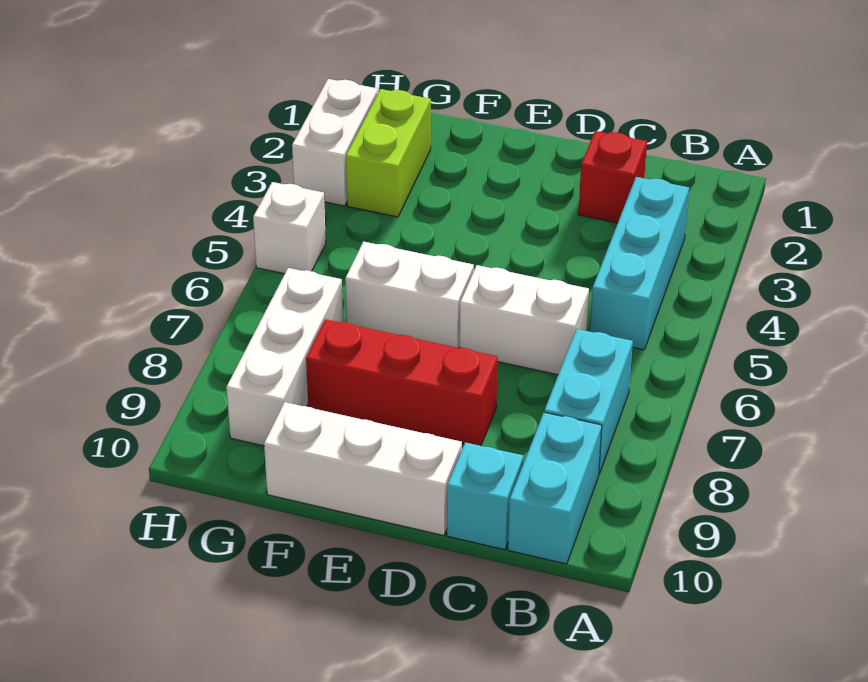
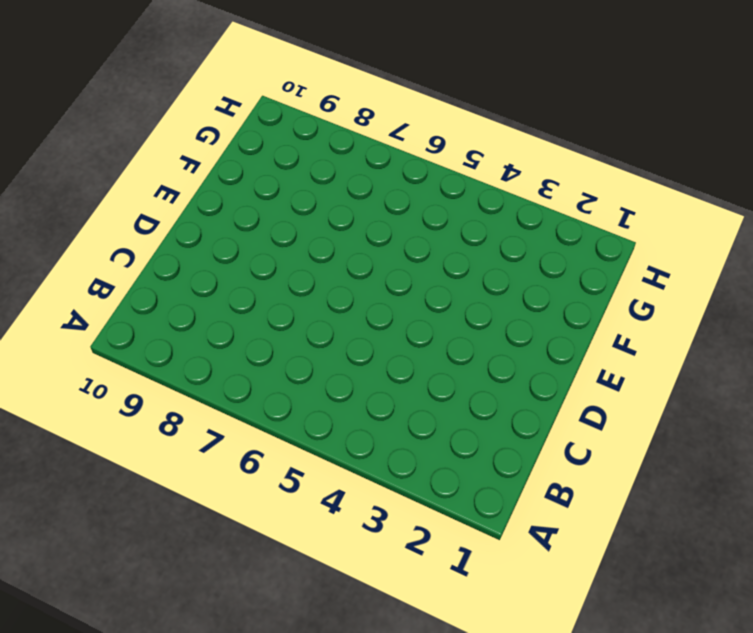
none -> cyan 1x3 brick [590,177,689,350]
none -> cyan 1x2 brick [544,329,633,474]
none -> cyan 1x2 brick [508,412,602,564]

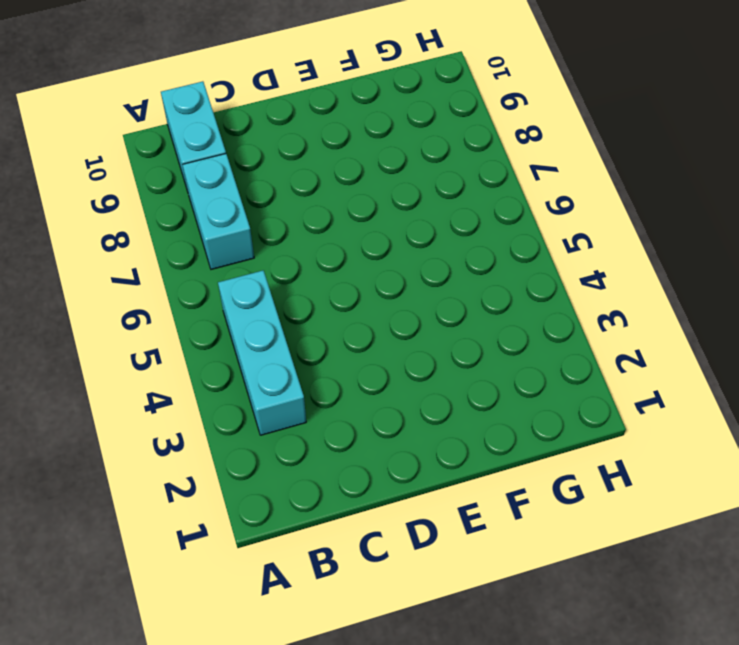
none -> red 1x1 brick [578,131,647,223]
none -> white 1x2 brick [460,265,589,375]
none -> cyan 1x1 brick [447,442,523,550]

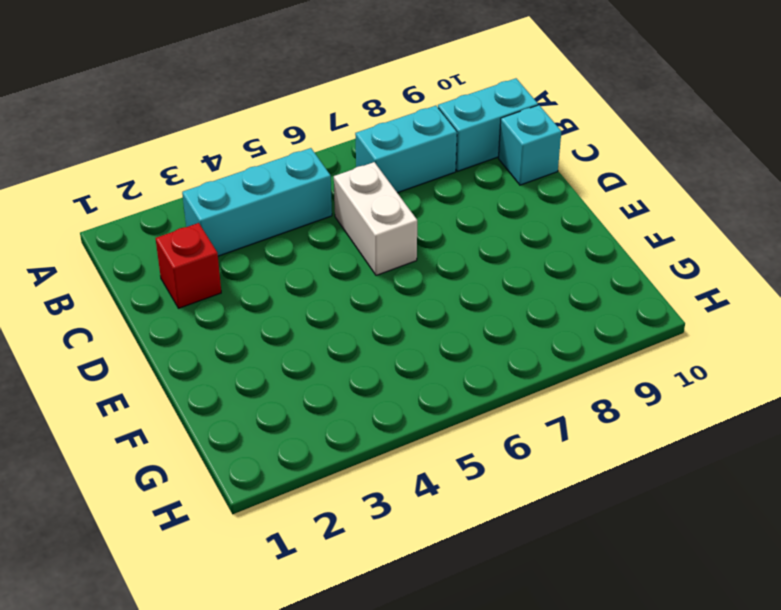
none -> red 1x3 brick [306,319,498,446]
none -> white 1x3 brick [264,402,462,536]
none -> white 1x2 brick [345,242,474,348]

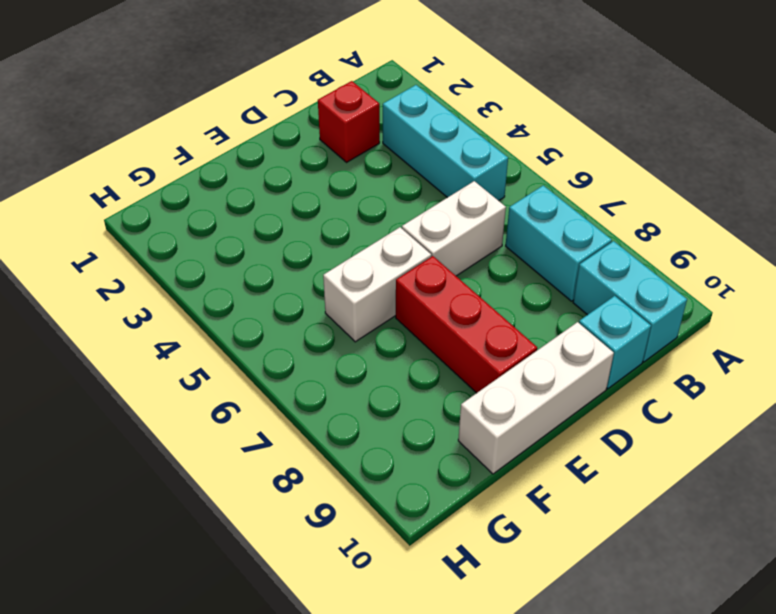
red 1x3 brick [396,256,537,393] -> red 1x3 brick turned to [306,319,498,446]
none -> lime 1x2 brick [346,89,431,217]
none -> white 1x3 brick [226,268,343,446]
none -> white 1x2 brick [292,79,378,206]

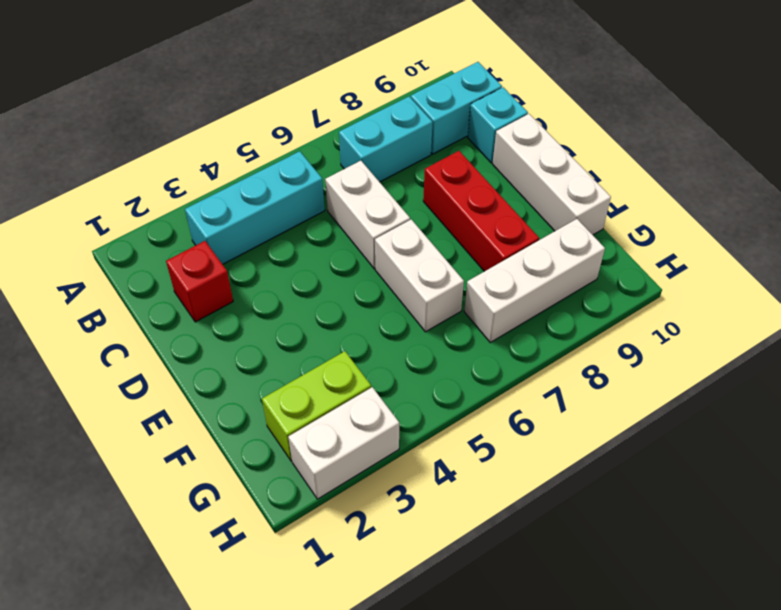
none -> white 1x1 brick [253,182,326,274]

